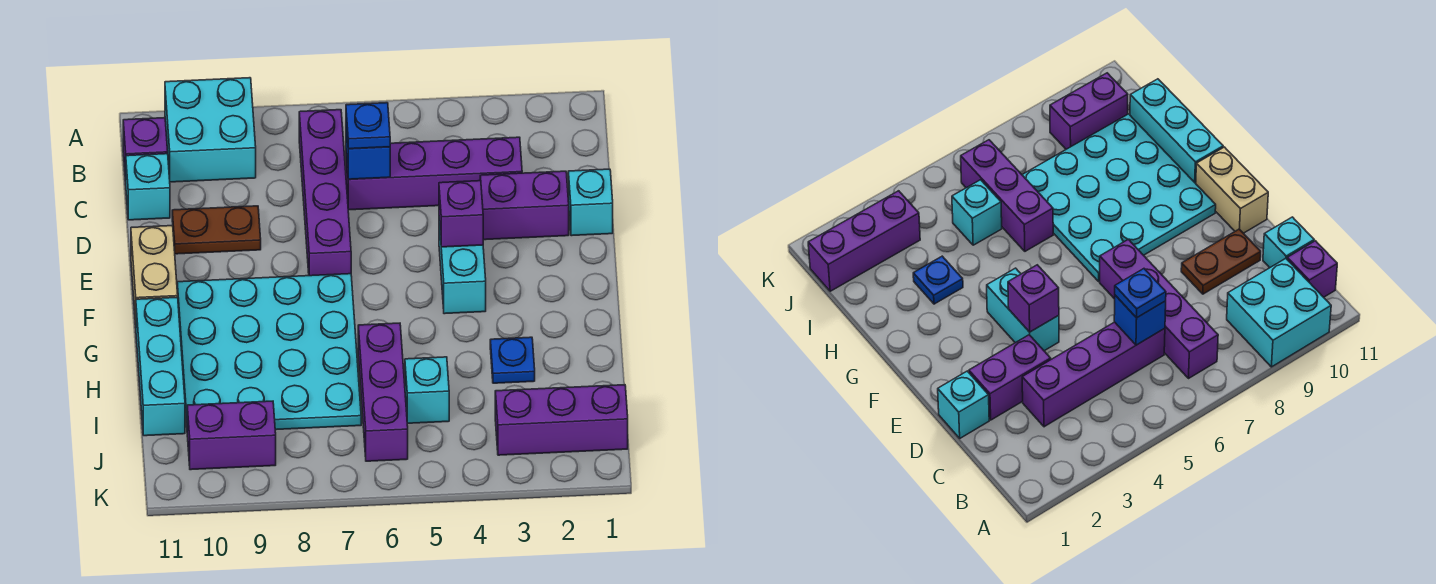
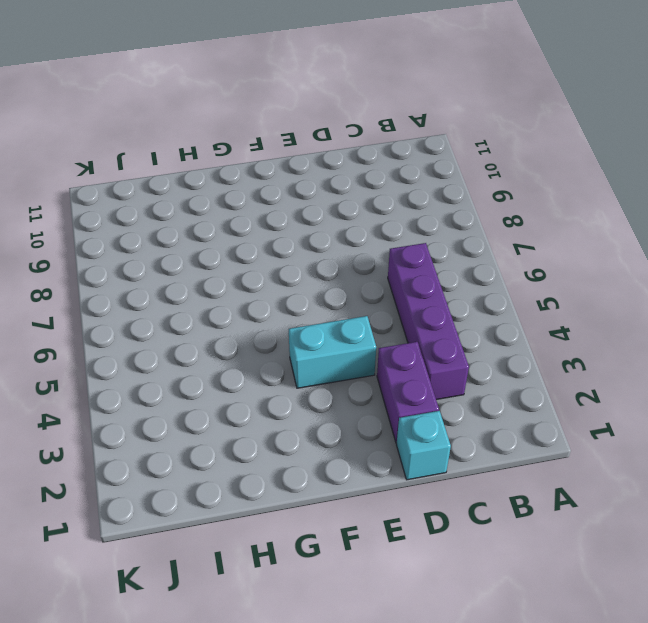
none -> cyan 2x2 brick [165,78,256,182]
none -> purple 1x4 brick [299,110,351,276]
none -> purple 1x1 brick [123,118,168,181]

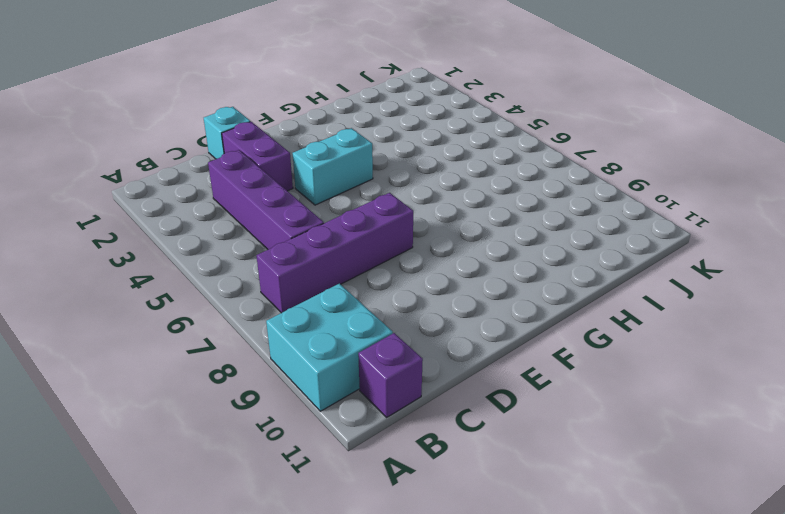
none -> cyan 1x1 brick [126,154,170,220]
none -> brown 1x2 plate [172,206,261,254]
none -> tan 1x2 brick [131,226,178,324]

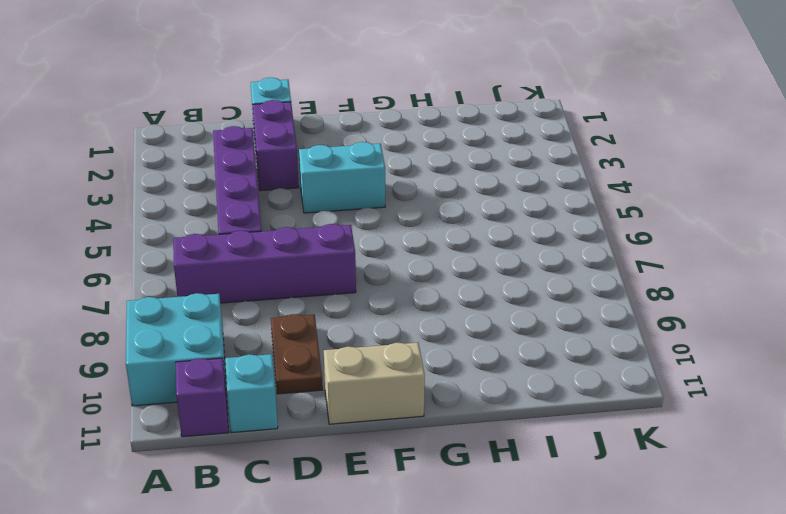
none -> cyan 4x4 plate [177,274,361,430]
none -> cyan 1x3 brick [136,297,185,436]
none -> blue 1x1 plate [490,337,535,383]

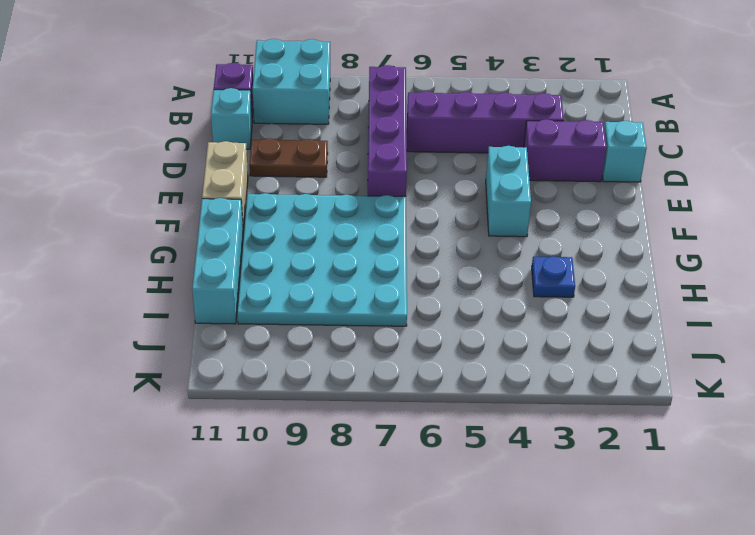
none -> purple 1x3 brick [358,323,408,461]
none -> cyan 1x1 brick [405,357,449,423]
none -> purple 1x3 brick [495,385,628,455]

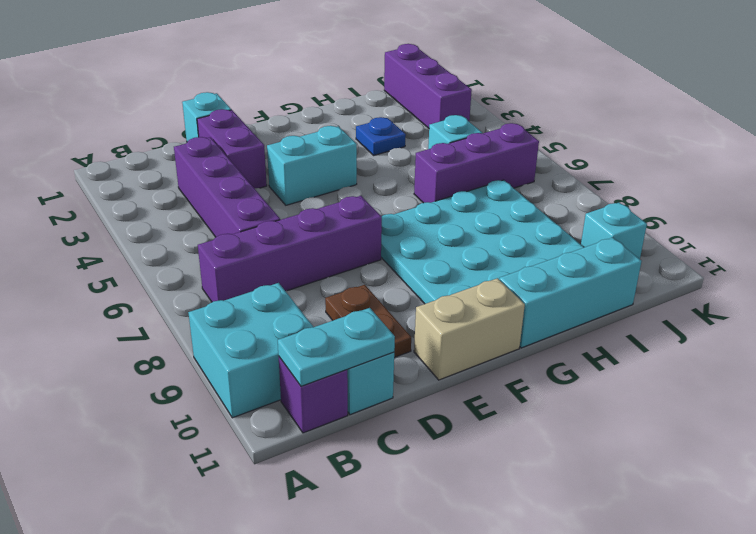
cyan 1x2 plate [278,308,395,386] -> none
cyan 1x1 brick [581,203,647,259] -> purple 1x2 brick [187,401,276,470]
none -> blue 1x1 brick [346,123,390,179]
none -> purple 1x1 brick [439,180,483,247]
none -> blue 1x1 plate [346,103,390,149]

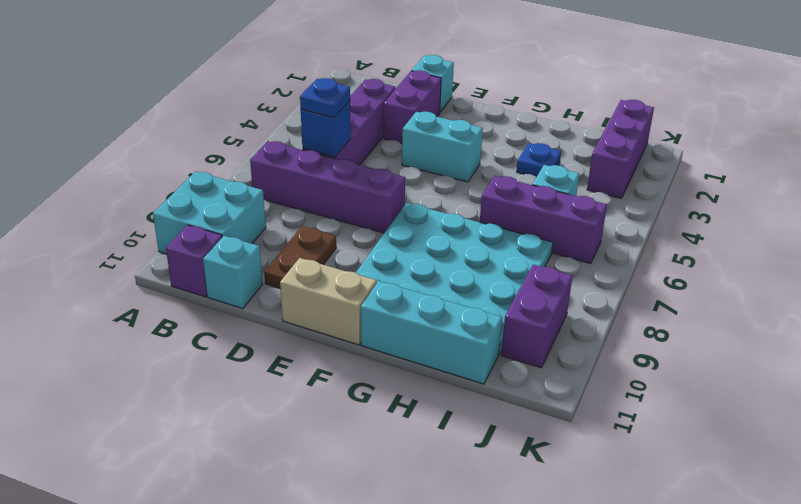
none -> purple 1x1 brick [439,180,483,247]

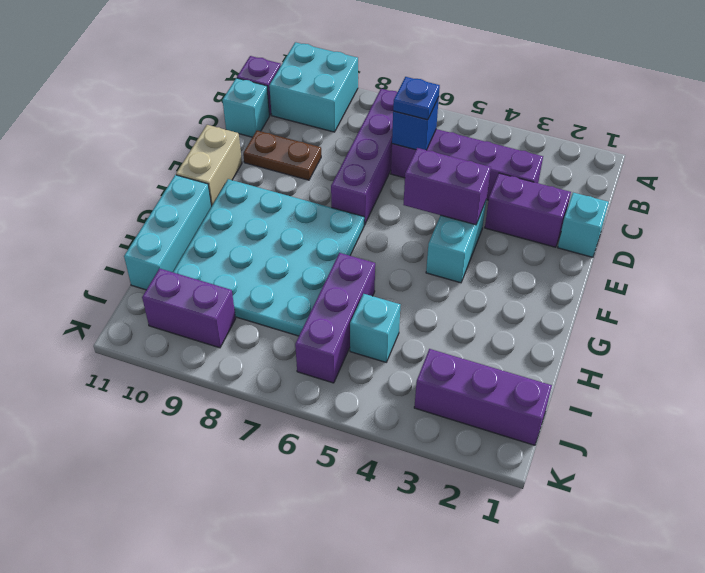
purple 1x2 brick [403,148,491,225] -> purple 1x1 brick [439,180,483,247]
none -> blue 1x1 plate [490,337,535,383]

